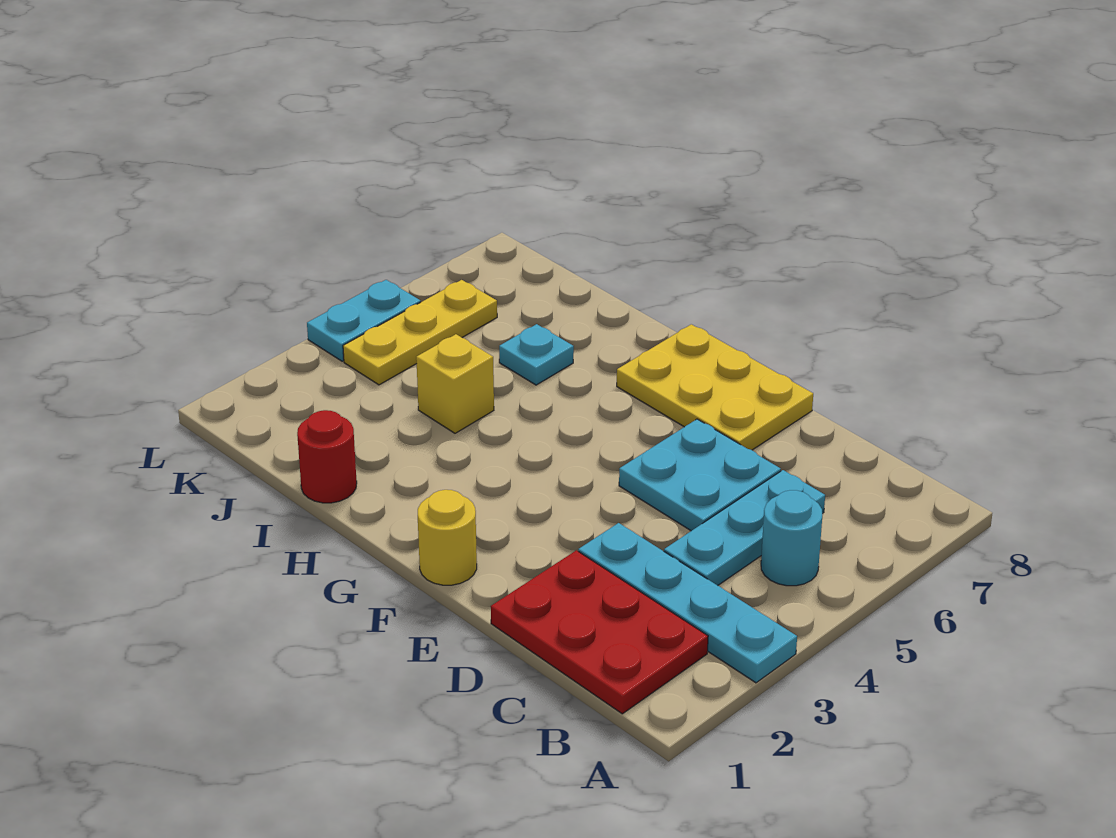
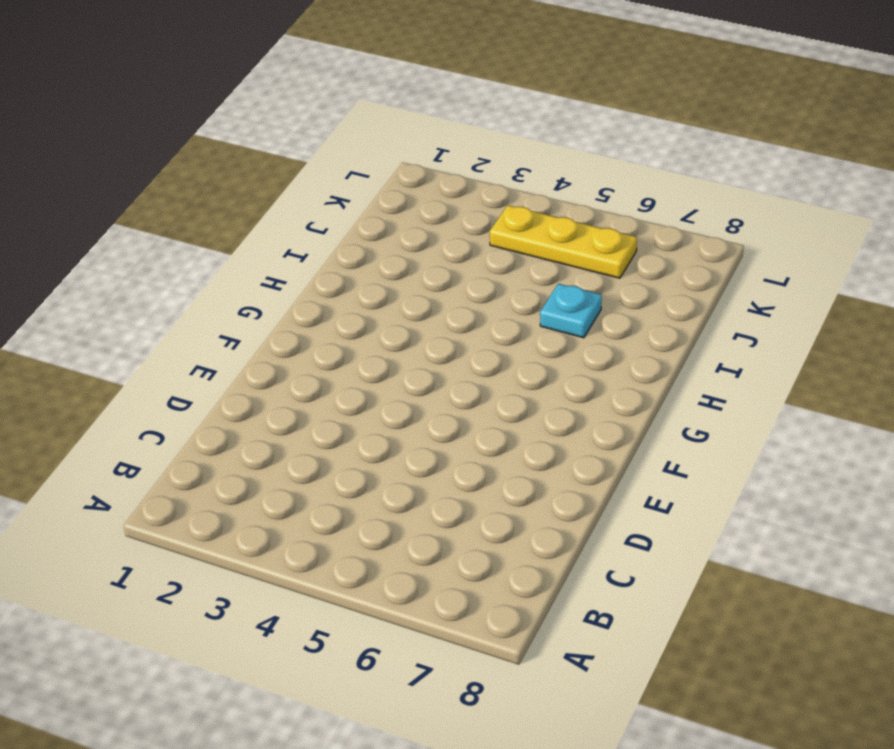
none -> cyan 1x4 plate [578,523,797,683]
none -> red 2x3 plate [491,550,708,714]
none -> cyan 1x1 round brick [761,490,822,586]

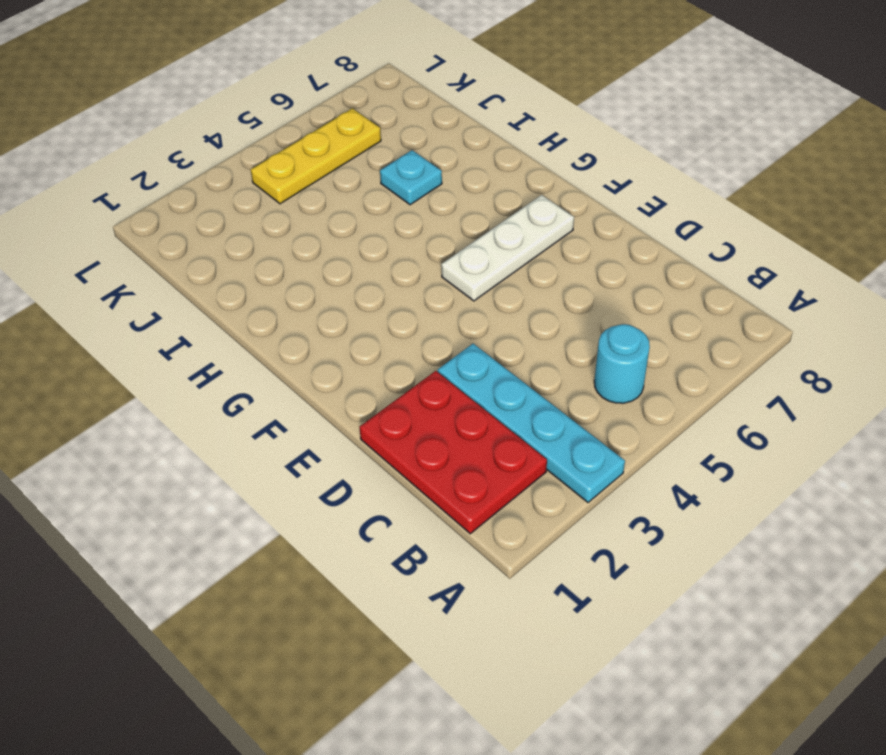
white 1x3 plate [441,195,574,301] -> yellow 2x3 plate [617,324,813,450]
none -> cyan 1x3 plate [664,470,825,586]
none -> cyan 2x2 plate [619,419,781,531]
none -> yellow 1x1 round brick [418,490,477,585]

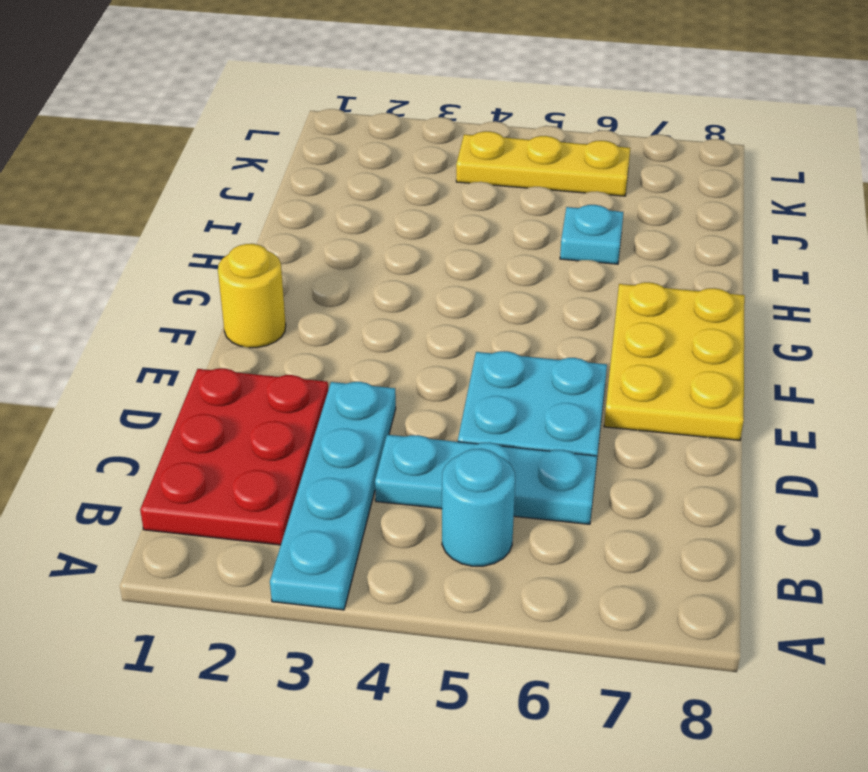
none -> red 1x1 round brick [297,410,357,503]
none -> yellow 1x1 brick [416,334,494,433]
none -> cyan 1x2 plate [307,280,421,361]

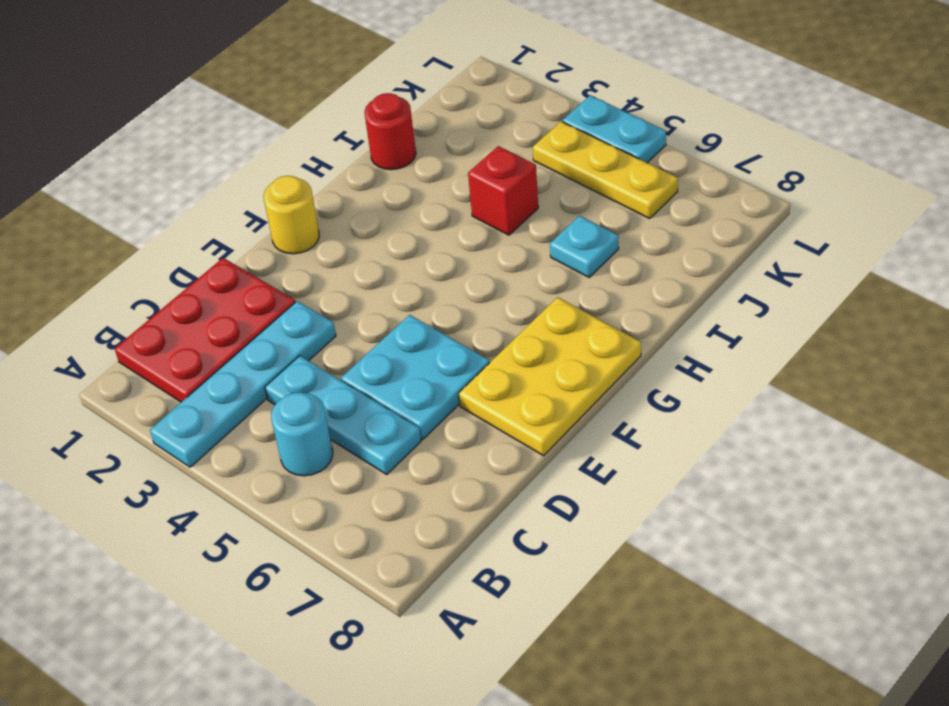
red 1x1 brick [468,146,538,235] -> yellow 1x1 brick [416,334,494,433]

